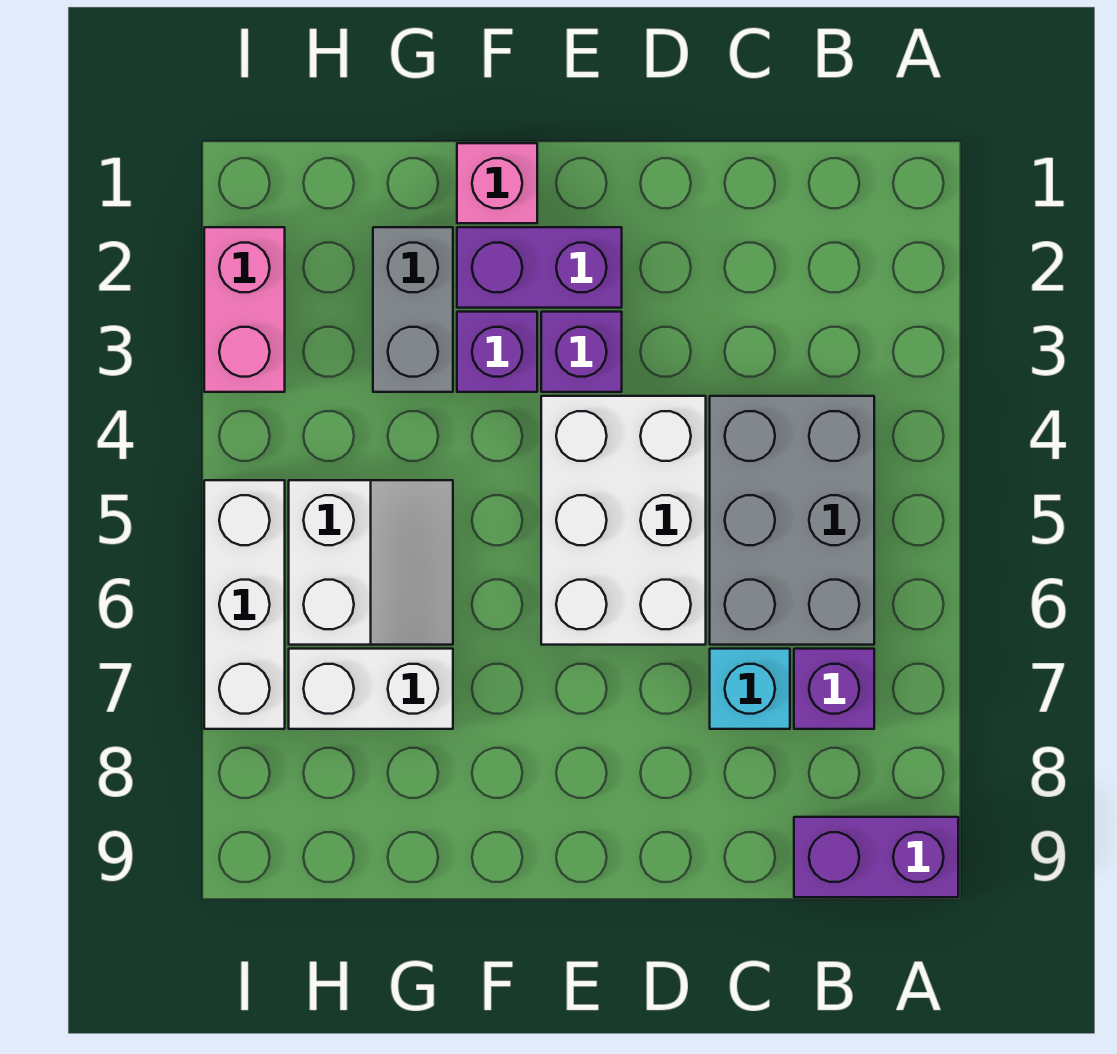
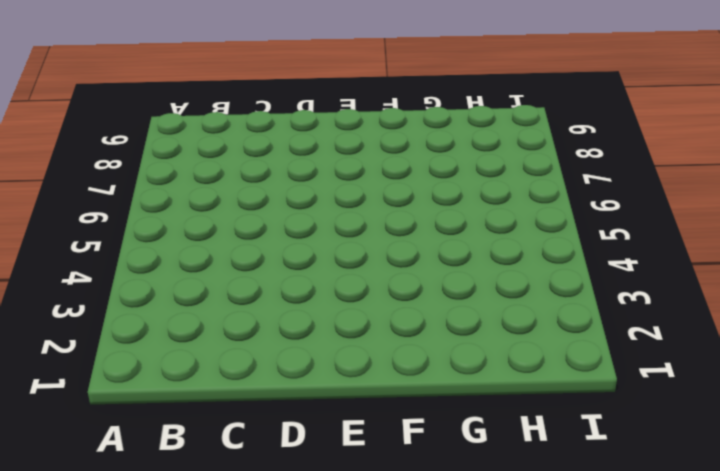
none -> purple 1x2 brick [794,817,958,897]
none -> grey 2x3 brick [710,396,874,645]
none -> purple 1x1 brick [794,649,874,729]

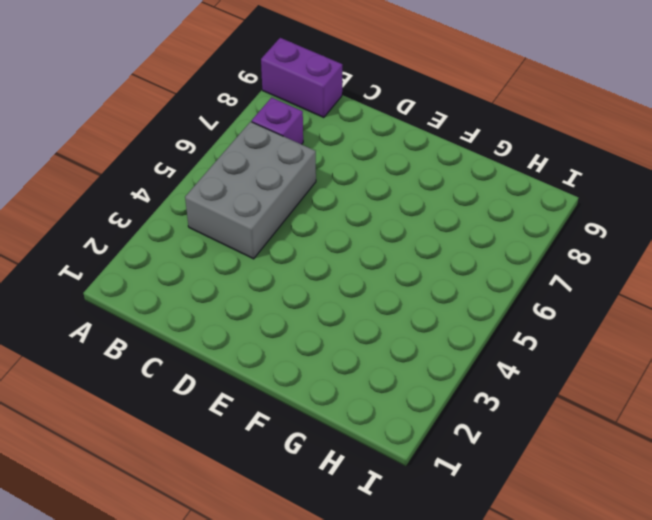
none -> cyan 1x1 brick [710,649,790,729]
none -> white 2x3 brick [541,396,706,645]
none -> purple 1x2 brick [457,227,622,308]

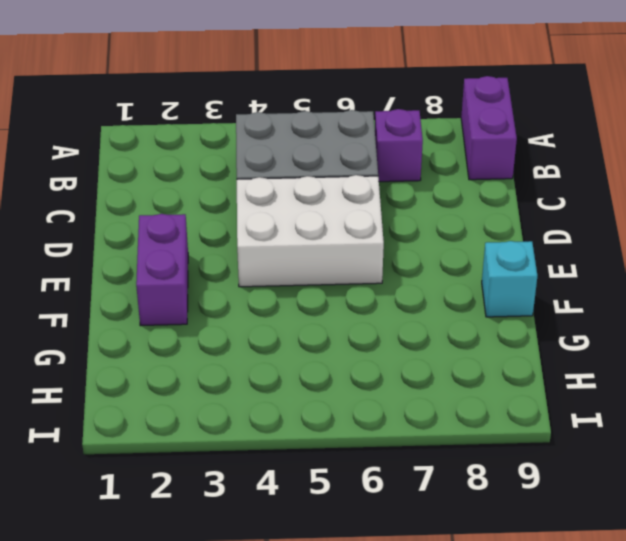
cyan 1x1 brick [482,241,537,317] -> cyan 1x1 brick moved to [710,649,790,729]
none -> purple 1x1 brick [541,312,622,392]
none -> pink 1x1 brick [457,143,537,223]
none -> purple 1x1 brick [457,312,537,392]

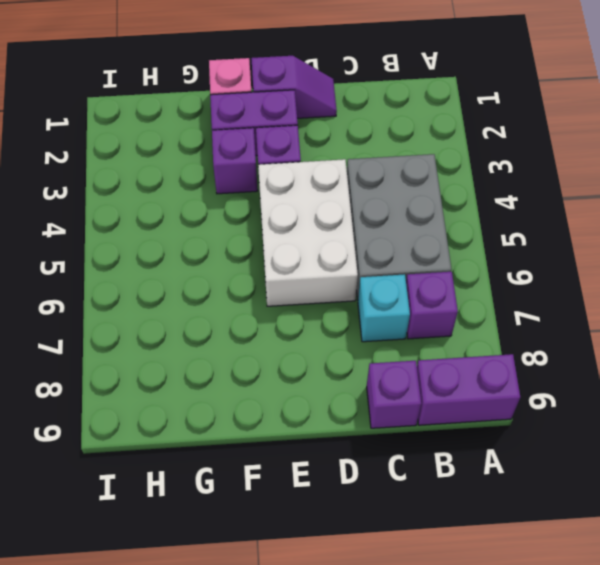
purple 1x1 brick [367,361,421,428] -> none
purple 1x2 slope [251,56,337,118] -> none
none -> grey 1x2 brick [373,227,453,392]
none -> white 2x2 slope [289,480,453,645]
none -> white 1x2 brick [289,649,453,729]

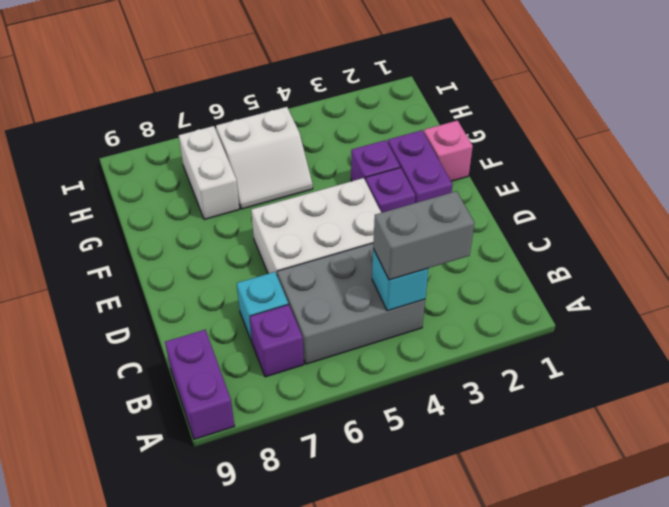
grey 1x2 brick [373,191,475,280] -> grey 1x2 brick moved to [373,227,453,392]
cyan 1x1 brick [372,249,428,311] -> none
none -> pink 1x2 brick [204,227,285,392]
none -> white 1x3 brick [204,480,285,729]

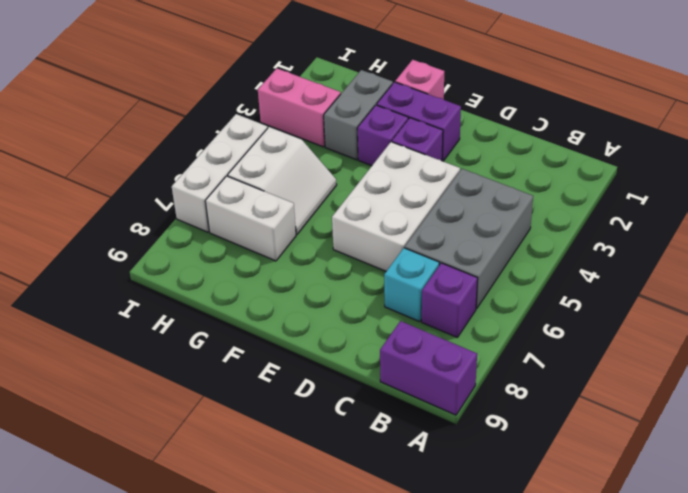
pink 1x2 brick [258,68,341,147] -> pink 1x2 brick turned to [204,227,285,392]

